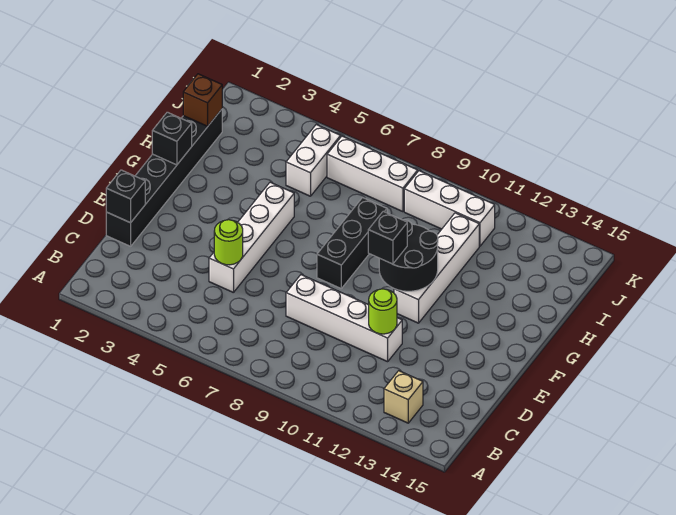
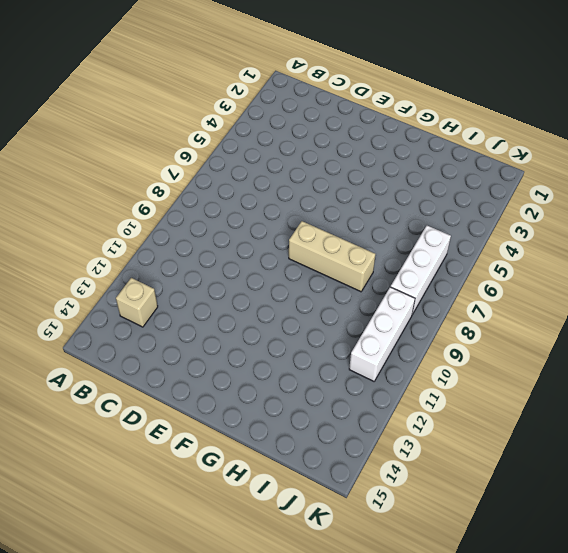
tan 1x3 brick [289,221,376,292] -> black 1x3 brick [317,198,387,288]
none -> black 1x6 brick [106,109,222,246]
none -> white 1x4 brick [209,182,294,293]
none -> white 1x4 brick [286,275,402,362]

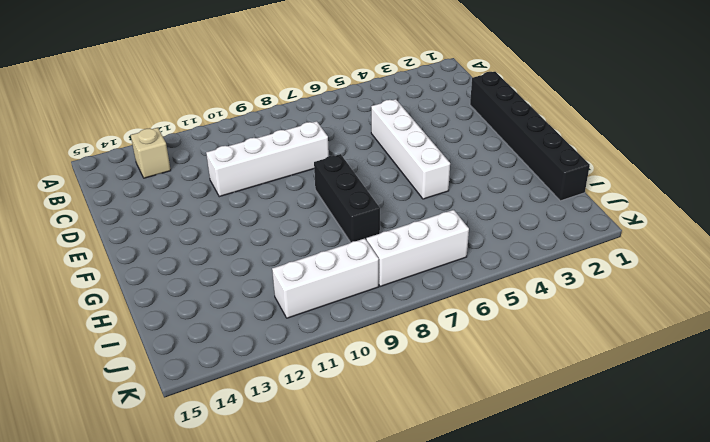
none -> white 1x4 brick [394,213,479,323]
none -> white 1x2 brick [286,125,341,196]
none -> black 1x1 brick [106,170,145,223]

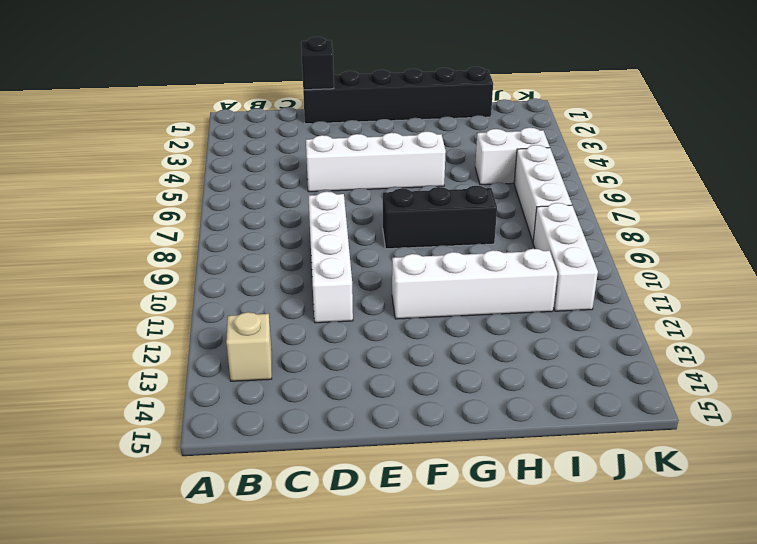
none -> lime 1x1 round brick [214,220,243,265]
none -> lime 1x1 round brick [369,289,397,334]
none -> black 2x2 round brick [379,220,438,291]

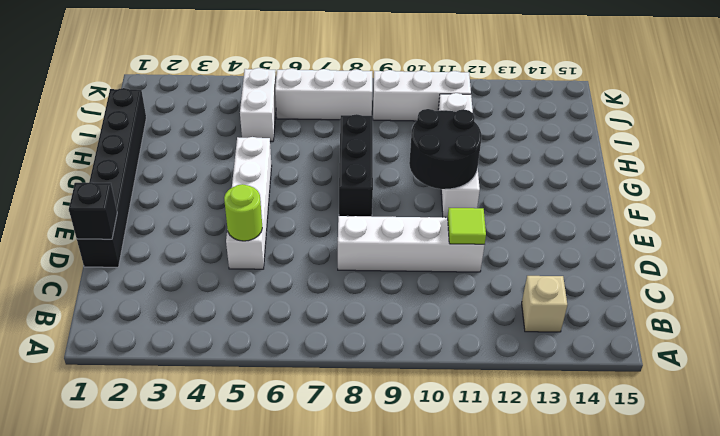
lime 1x1 tile [448,208,486,244] -> lime 1x1 round brick [369,289,397,334]
none -> black 1x1 brick [152,112,192,165]
none -> brown 1x1 brick [183,74,222,126]
none -> black 1x1 brick [368,211,407,264]

